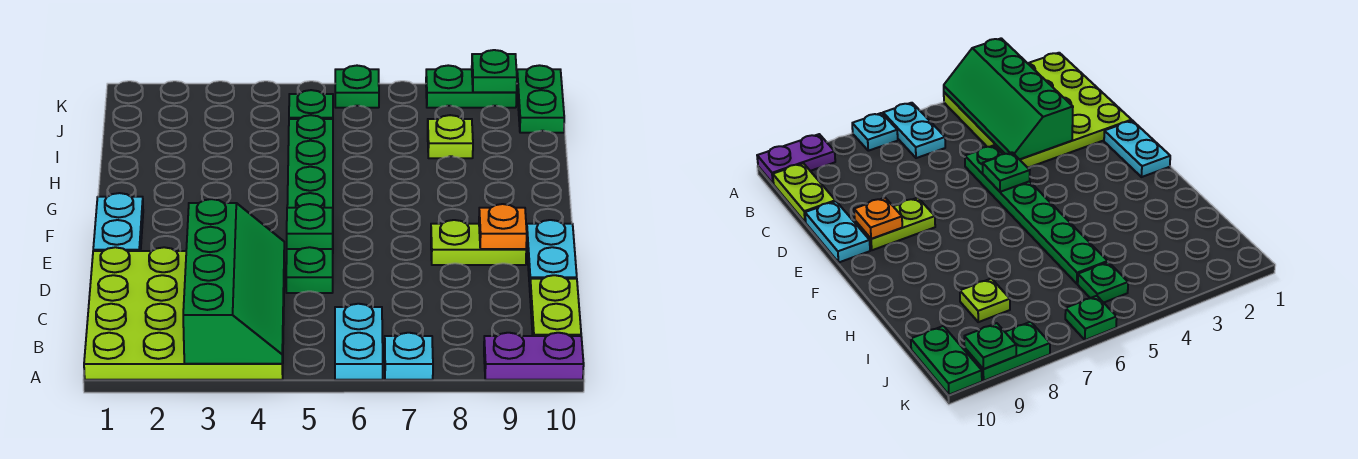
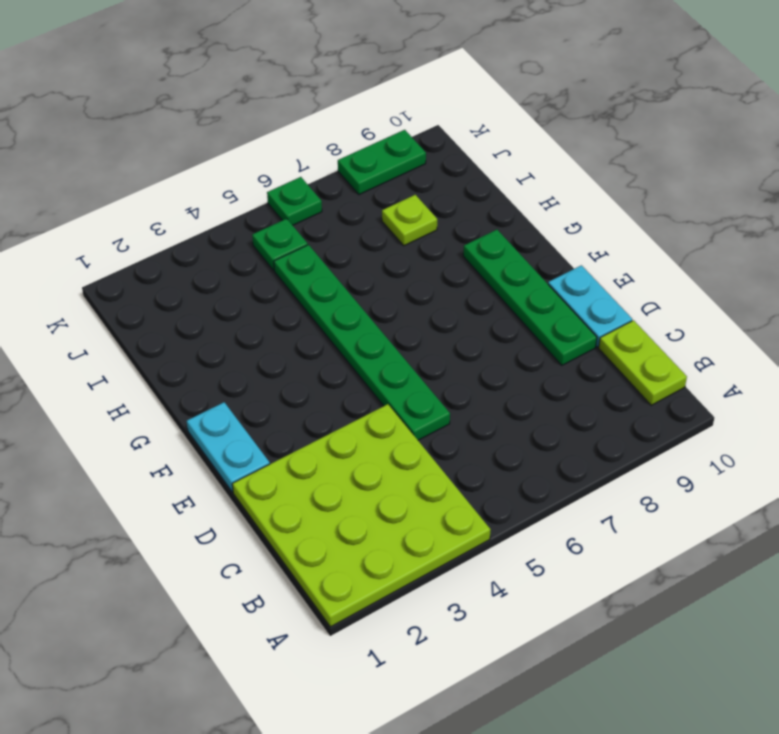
green 1x4 plate [463,230,597,365] -> lime 1x2 plate [431,220,526,265]
none -> cyan 1x2 plate [335,304,383,380]
none -> cyan 1x1 plate [385,333,433,380]
none -> purple 1x2 plate [484,333,584,380]

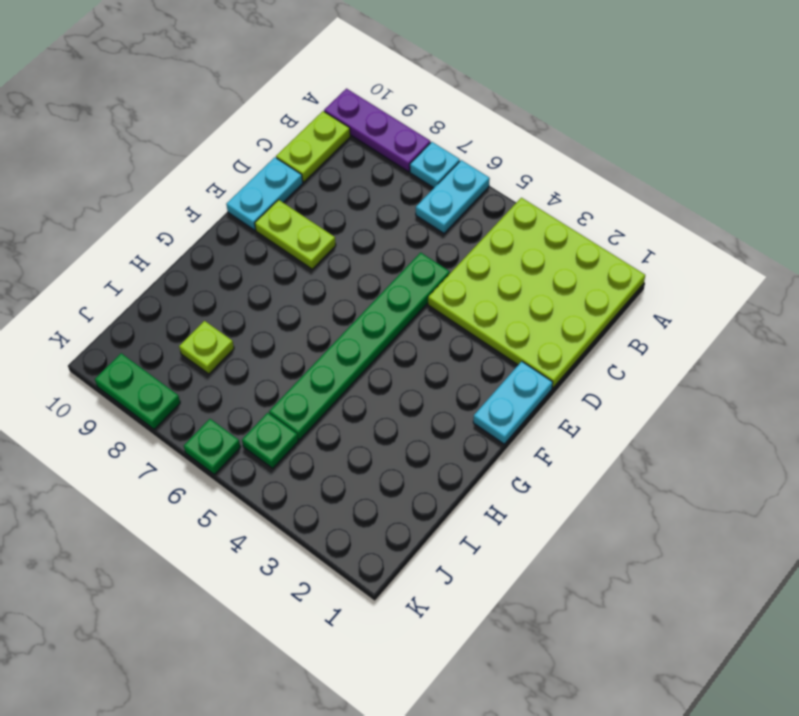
purple 1x3 plate [324,89,431,172] -> purple 1x2 plate [484,333,584,380]
none -> green 1x2 plate [517,65,564,133]
none -> green 2x4 slope [183,199,284,364]
none -> green 1x1 plate [287,204,333,249]

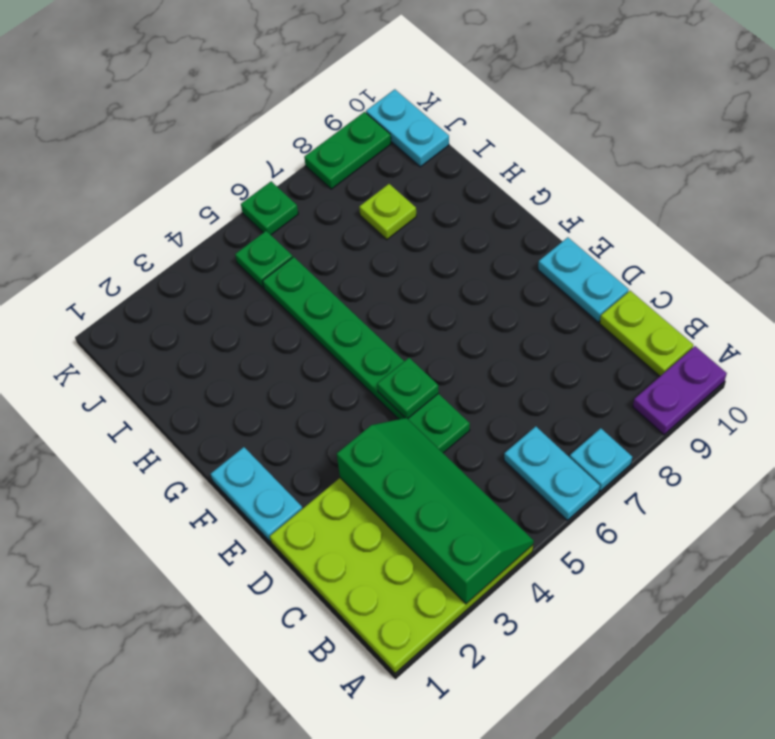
cyan 1x2 plate [366,89,449,167] -> green 1x2 plate [517,65,564,133]
none -> lime 1x2 plate [431,220,526,265]
none -> orange 1x1 plate [479,204,527,249]
none -> green 1x1 plate [472,50,517,92]

